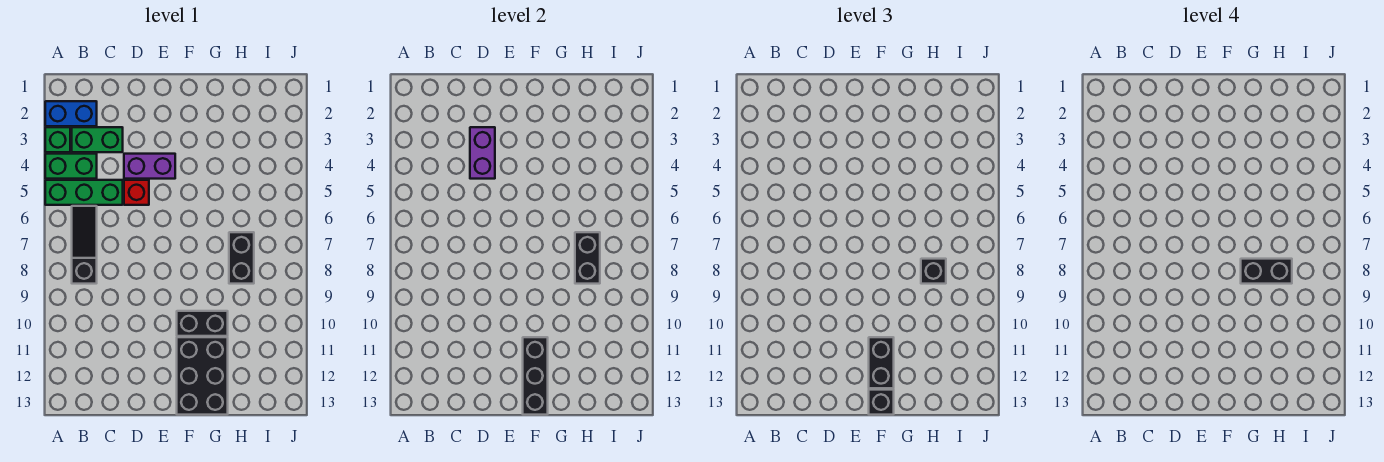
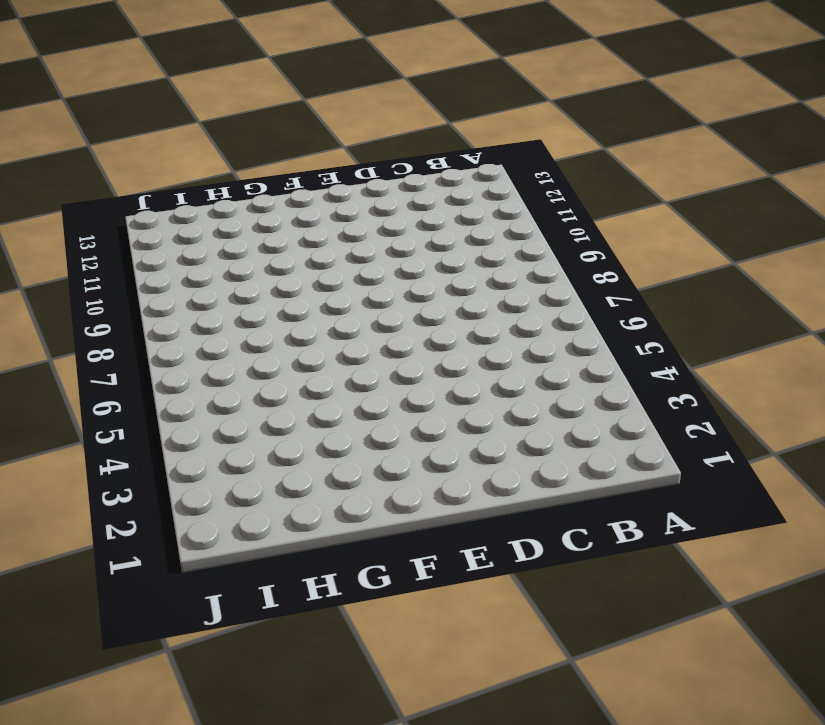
none -> blue 1x2 brick [45,101,97,126]
none -> green 1x1 brick [45,127,70,152]
none -> green 1x2 brick [45,154,97,179]

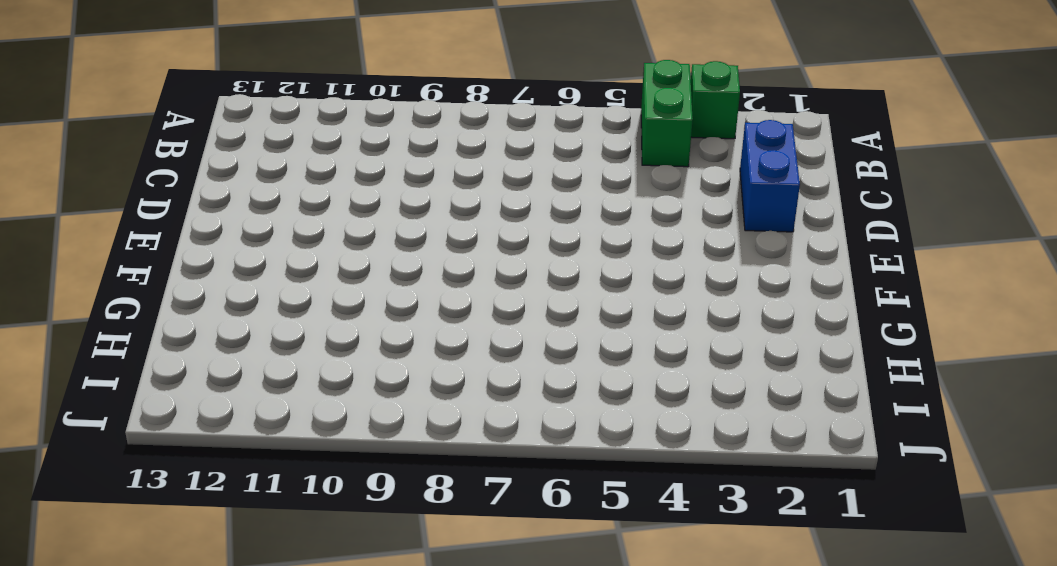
blue 1x2 brick [740,120,800,232] -> blue 1x2 brick moved to [45,101,97,126]
none -> green 1x3 brick [45,180,123,205]
none -> green 1x2 brick [72,127,123,152]
none -> black 1x3 slope [72,206,97,284]

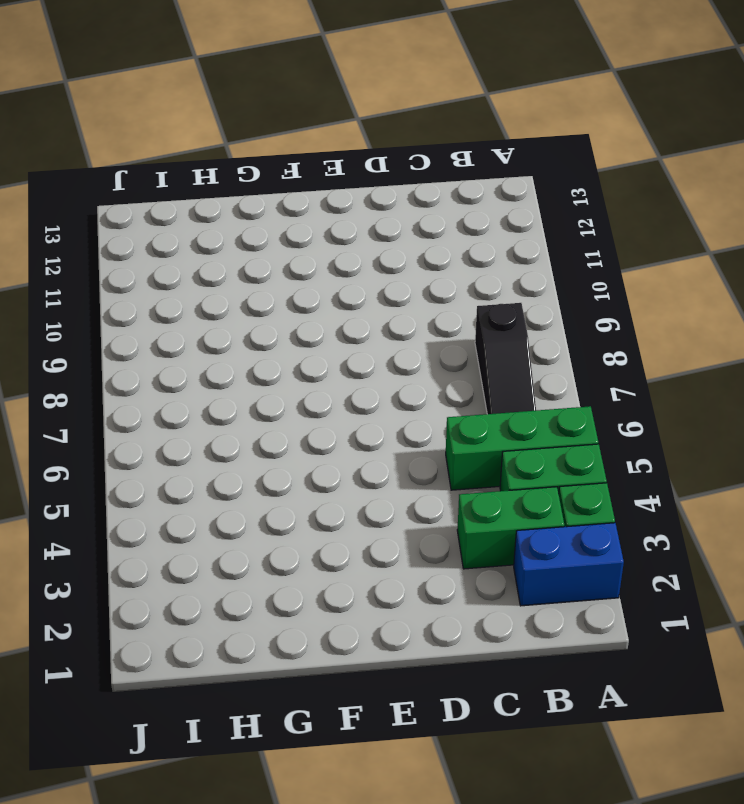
none -> purple 1x2 brick [124,154,175,179]
none -> red 1x1 brick [124,180,149,205]
none -> black 1x2 brick [177,311,228,336]

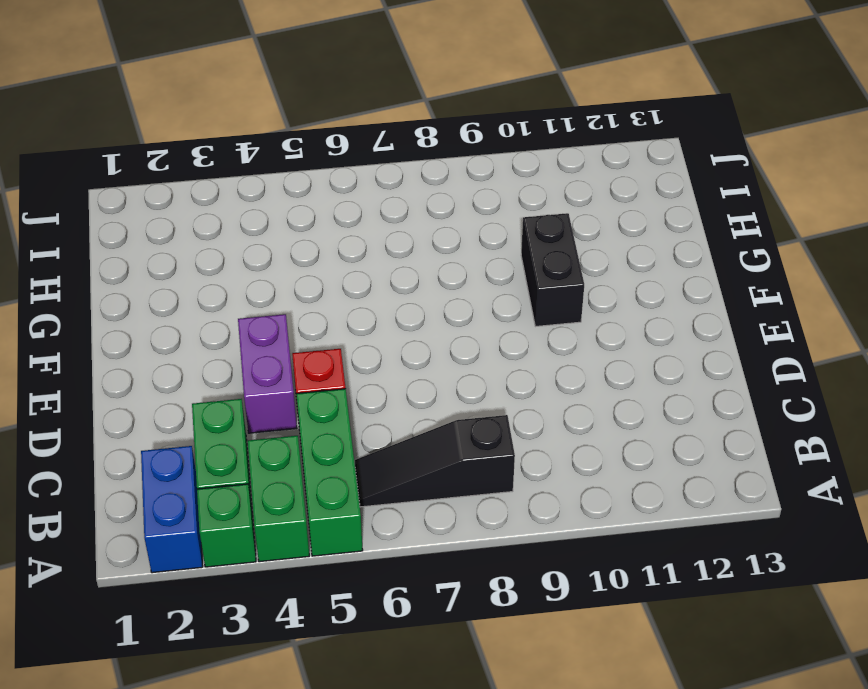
none -> black 2x3 brick [177,337,228,415]
none -> black 1x2 brick [229,232,254,284]
none -> purple 1x2 brick [470,127,495,179]

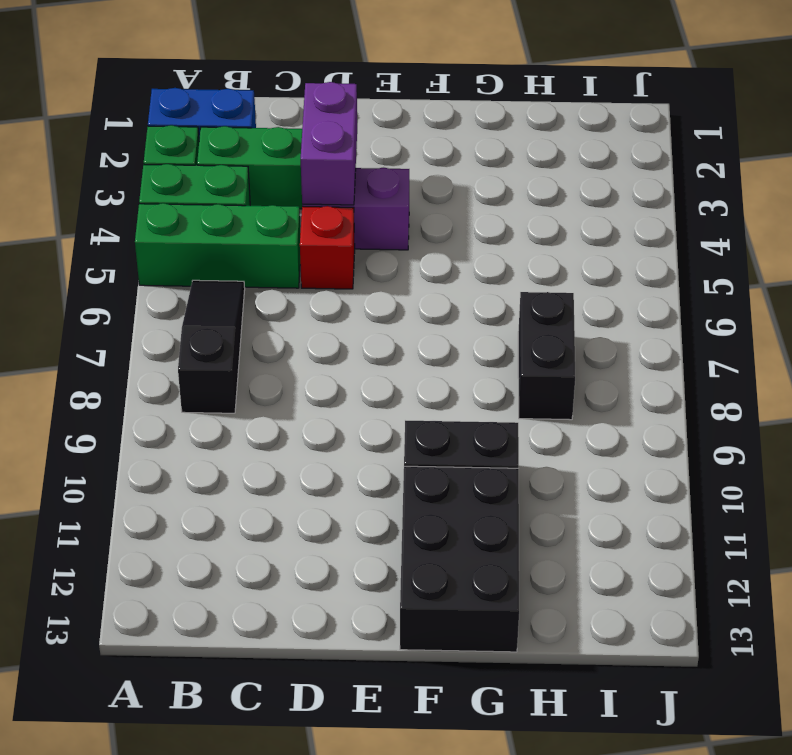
none -> black 1x3 brick [523,337,548,415]
none -> black 1x2 brick [575,232,600,284]
none -> black 1x2 brick [869,337,894,388]

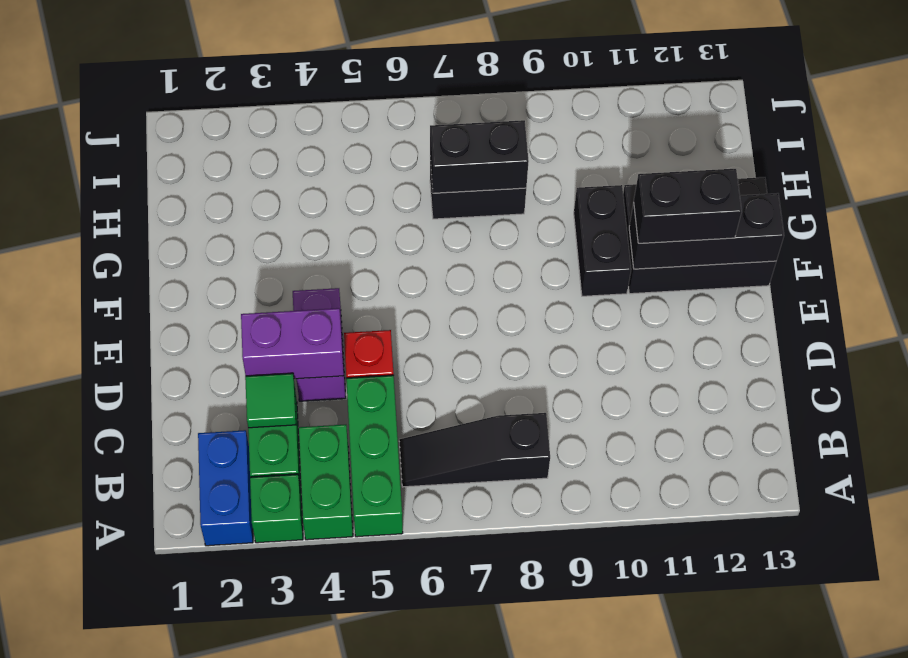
green 1x1 tile [245,373,296,428] -> none
none -> black 1x1 brick [869,390,894,415]
none -> black 1x1 brick [921,259,946,284]
none -> black 1x2 brick [1241,259,1292,284]

